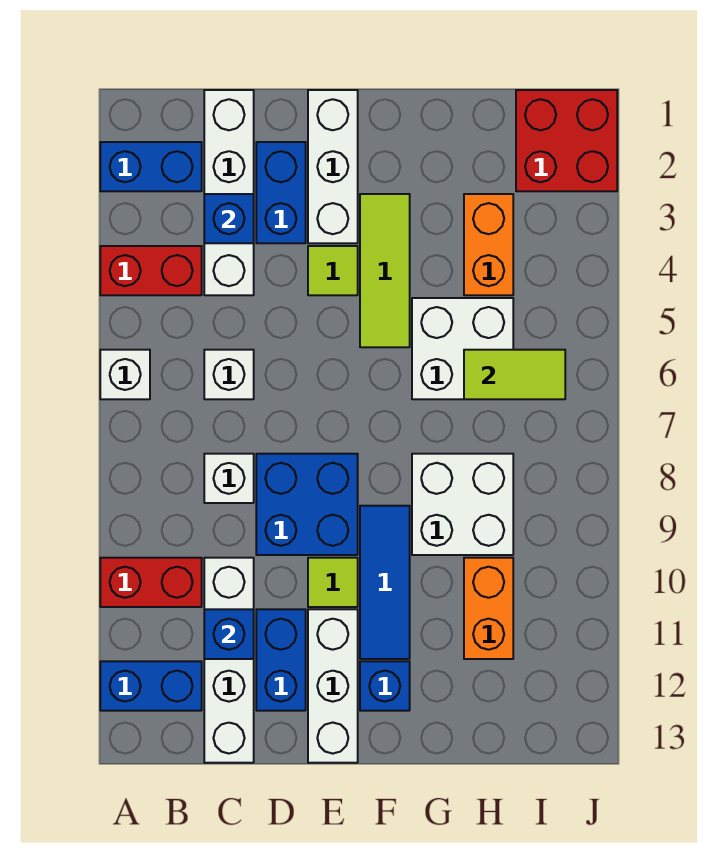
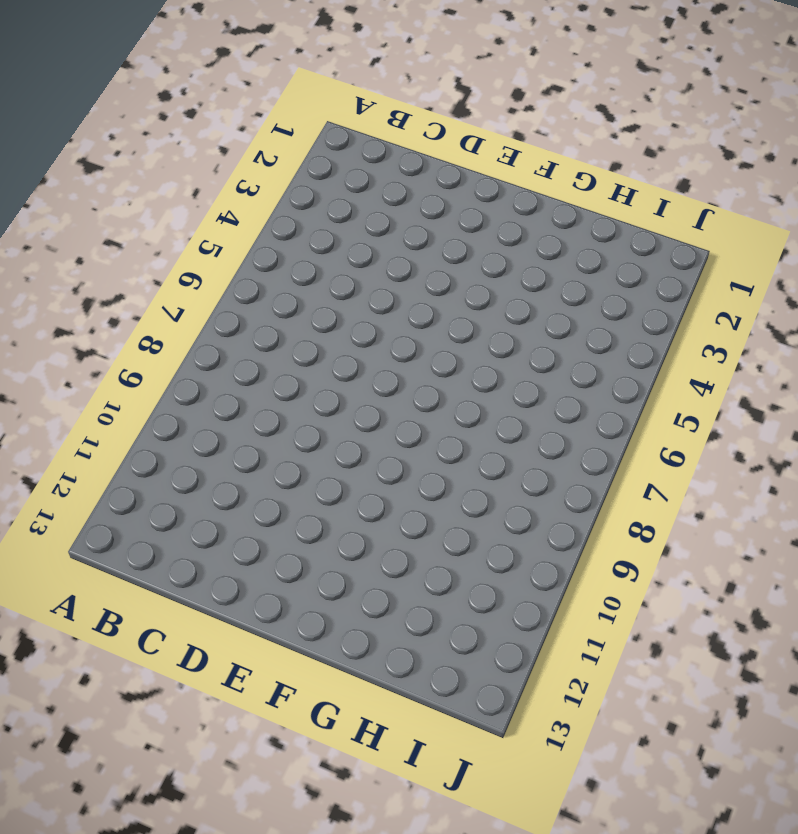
none -> blue 1x2 brick [100,142,202,191]
none -> red 1x2 brick [100,246,202,295]
none -> white 1x1 brick [100,350,150,399]

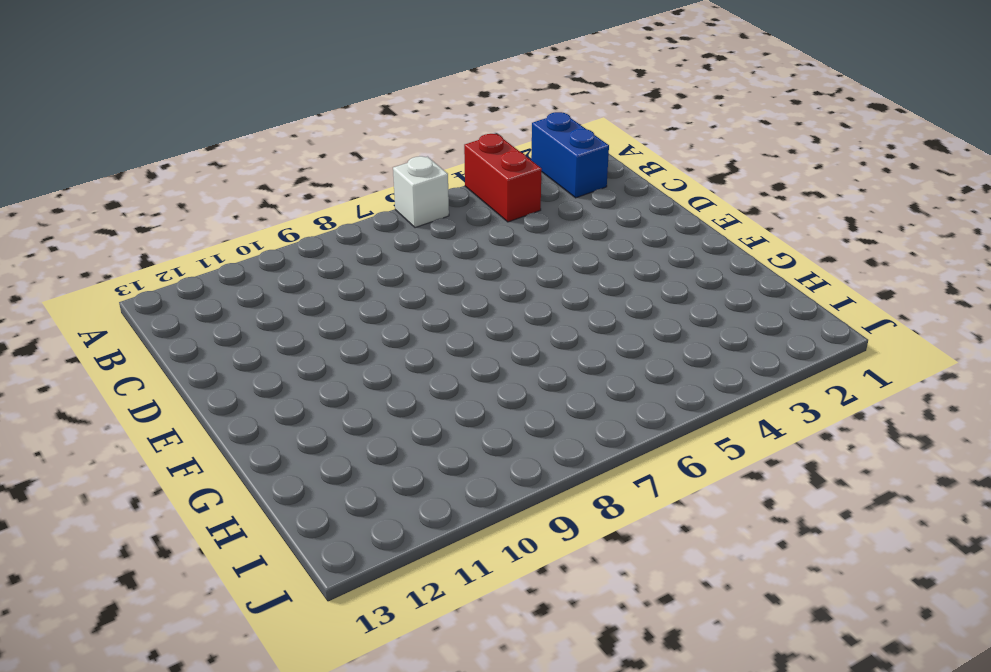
none -> red 1x2 brick [100,558,202,607]
none -> blue 1x2 brick [100,661,202,711]
none -> white 1x4 brick [204,90,254,295]

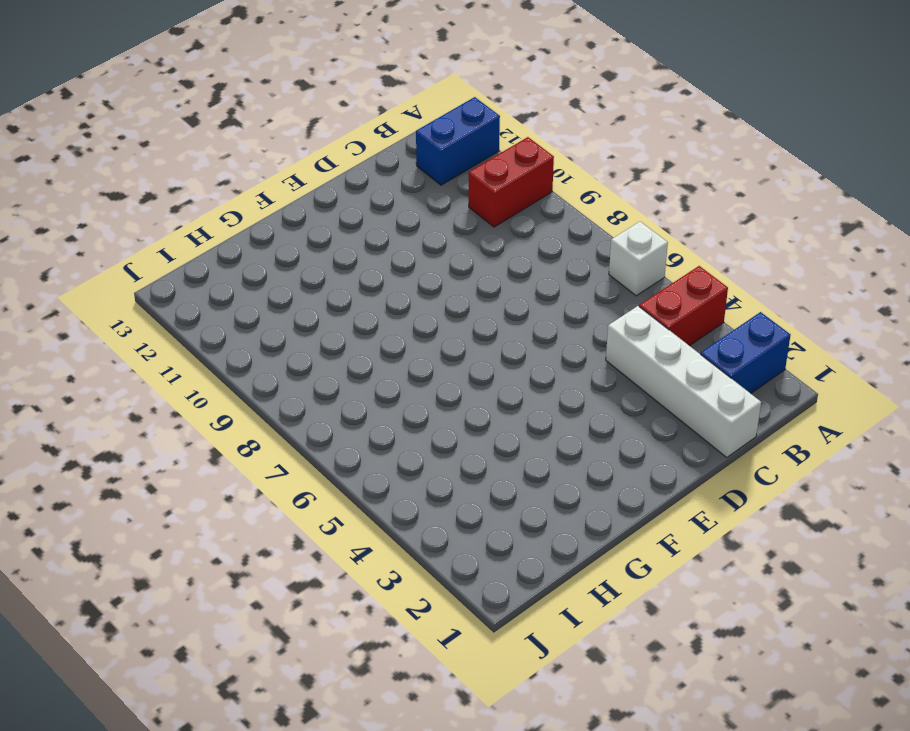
none -> white 1x1 brick [204,350,254,399]
none -> white 1x1 brick [204,454,254,503]
none -> white 1x4 brick [204,558,254,763]

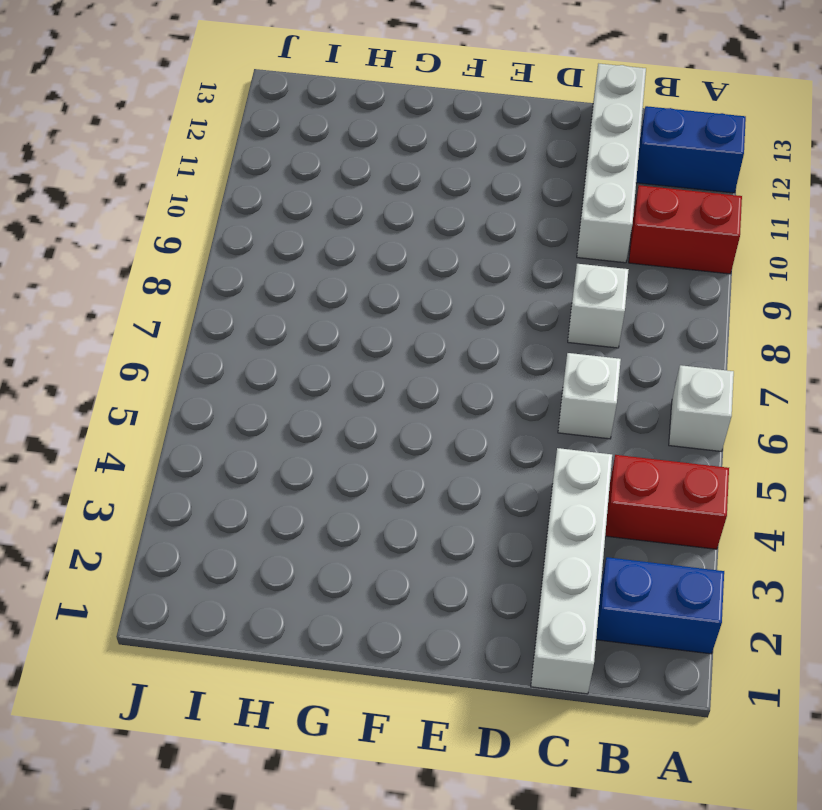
none -> blue 1x2 brick [256,142,306,243]
none -> blue 2x2 brick [256,454,358,555]
none -> blue 1x2 brick [256,609,306,711]

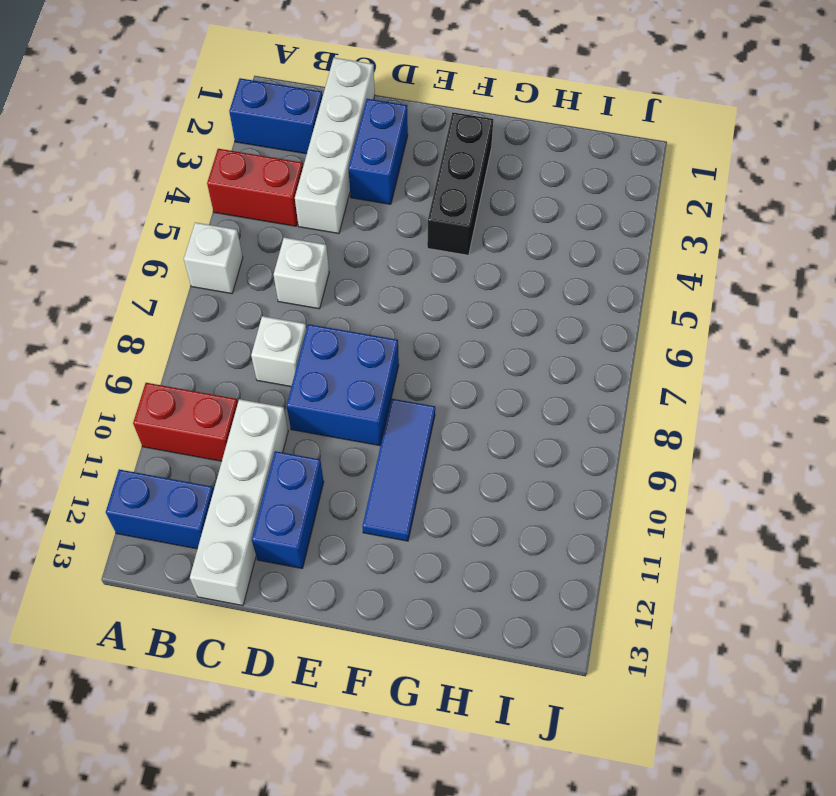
black 1x3 brick [427,113,493,255] -> lime 1x3 tile [360,194,410,347]
none -> white 1x3 brick [308,90,358,243]
none -> lime 1x1 tile [308,246,358,295]
none -> lime 1x1 tile [308,558,358,607]

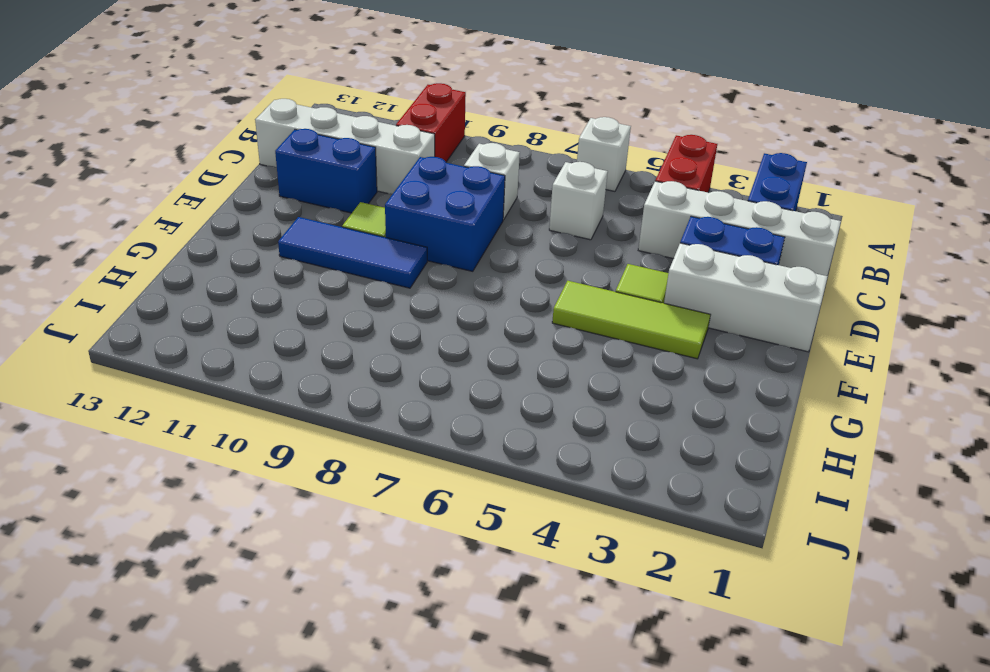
none -> blue 1x2 brick [100,661,202,711]
none -> white 1x3 brick [308,609,358,763]
none -> blue 1x1 brick [360,661,410,711]

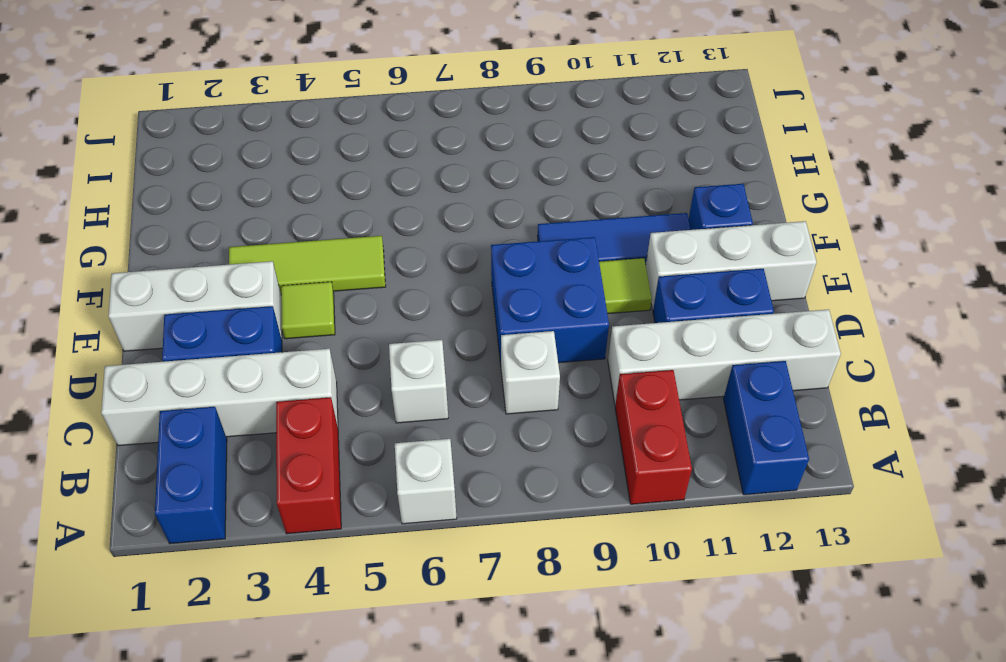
none -> white 2x2 brick [412,298,513,399]
none -> white 2x2 brick [412,454,513,555]
none -> orange 1x2 brick [464,194,513,295]

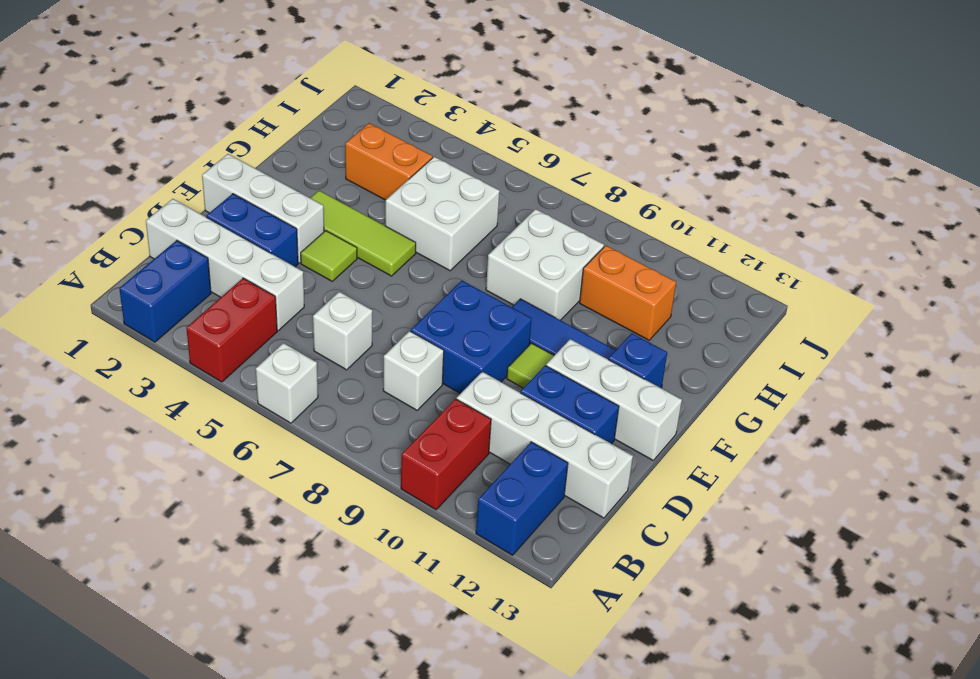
none -> red 2x2 brick [516,90,617,191]
none -> blue 1x1 brick [204,194,254,243]
none -> blue 1x1 brick [204,609,254,659]

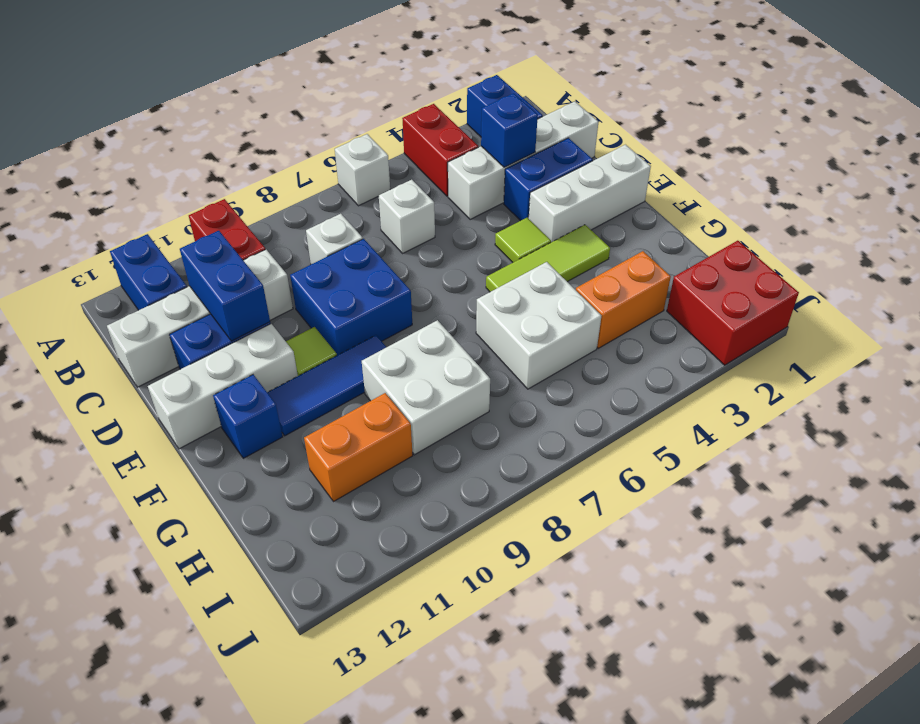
blue 1x2 brick [180,231,270,341] -> blue 1x1 brick [204,609,254,659]
none -> lime 1x2 tile [464,350,565,399]

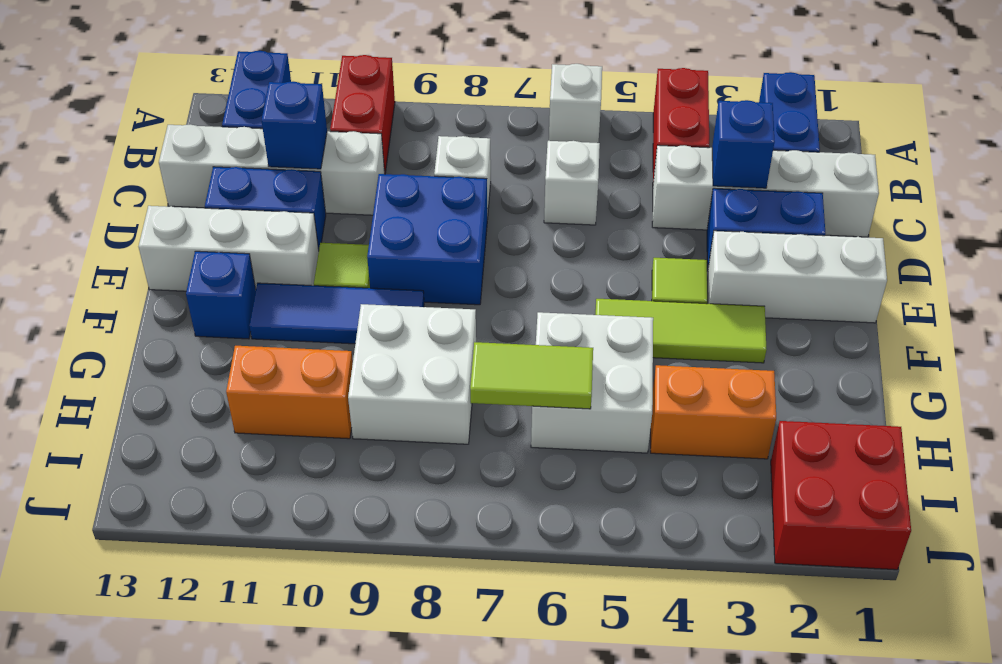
lime 1x2 tile [470,342,593,409] -> lime 1x2 tile turned to [464,350,565,399]

